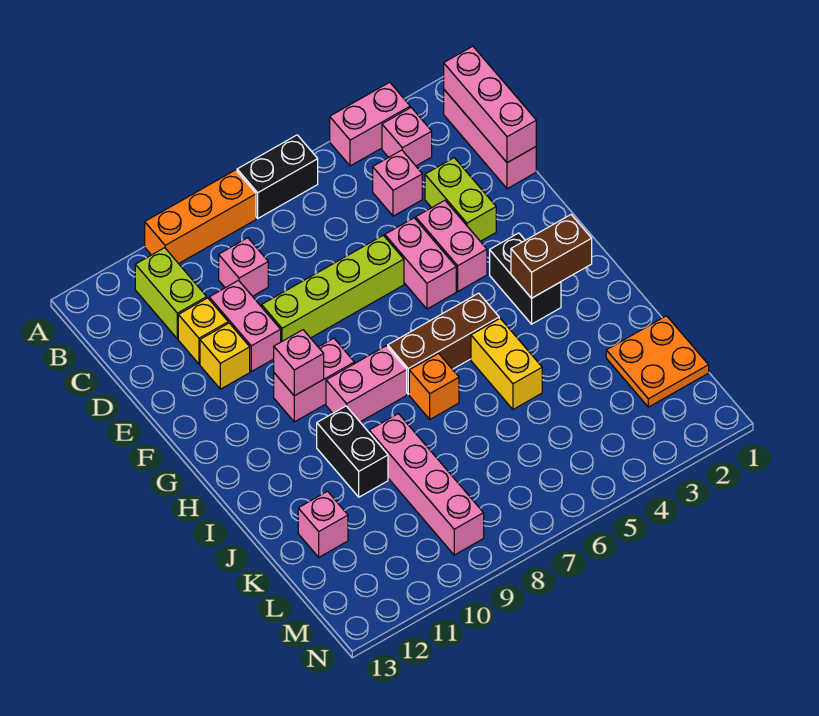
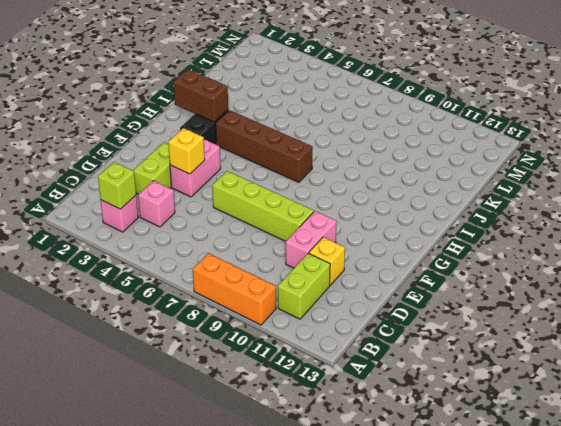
lime 1x1 brick [98,162,136,209] -> none
yellow 1x1 brick [168,128,205,174] -> yellow 1x1 brick moved to [200,323,250,389]
brown 1x4 brick [215,110,313,182] -> brown 1x3 brick [388,293,499,394]
none -> pink 1x2 brick [330,82,410,166]
none -> black 1x2 brick [237,135,318,218]
none -> pink 1x3 brick [444,90,536,189]

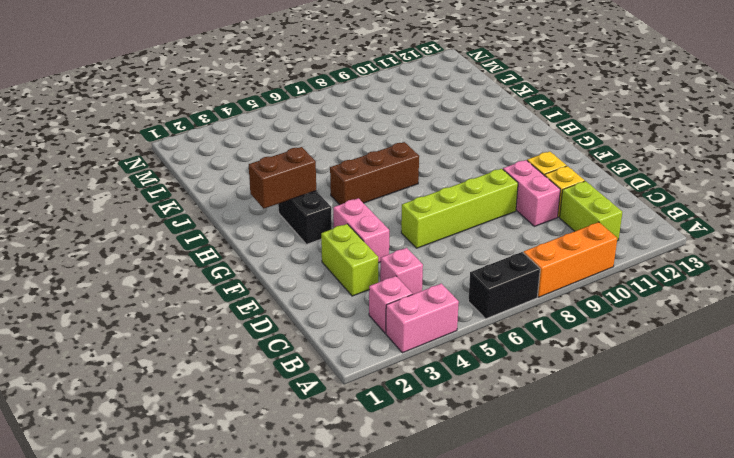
none -> pink 1x3 brick [444,90,536,189]
none -> pink 1x1 brick [219,238,268,296]
none -> pink 1x2 brick [385,218,456,309]

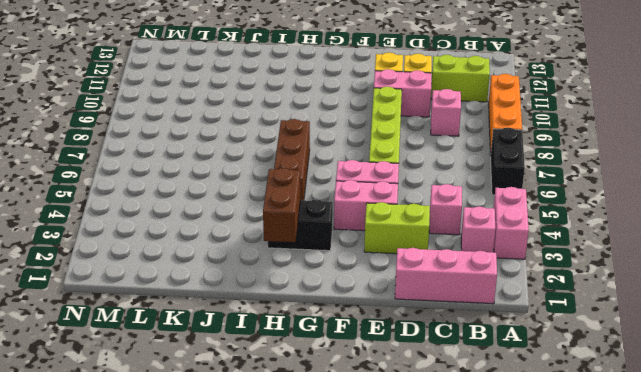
none -> pink 1x2 brick [274,338,354,422]
none -> pink 1x2 brick [326,346,407,422]
none -> yellow 1x2 brick [471,318,542,409]

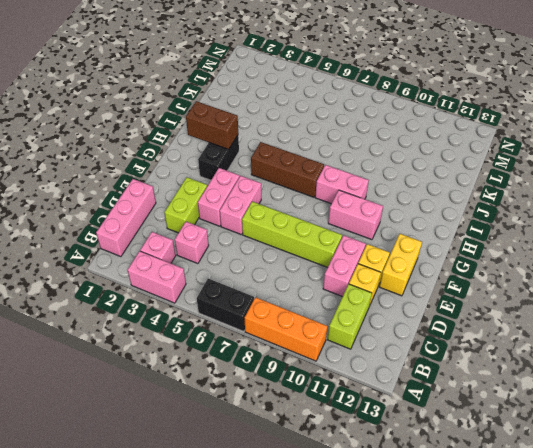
yellow 1x2 brick [379,234,422,296] -> yellow 1x2 brick moved to [471,318,542,409]
none -> pink 1x1 brick [219,238,268,296]
none -> orange 1x1 brick [409,353,459,419]
none -> black 1x2 brick [317,406,388,497]

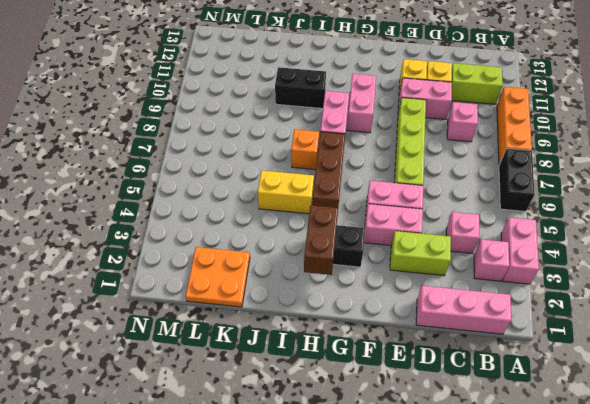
none -> pink 1x4 brick [369,414,484,555]
none -> pink 1x1 brick [298,491,348,557]
none -> pink 1x3 brick [444,46,536,163]

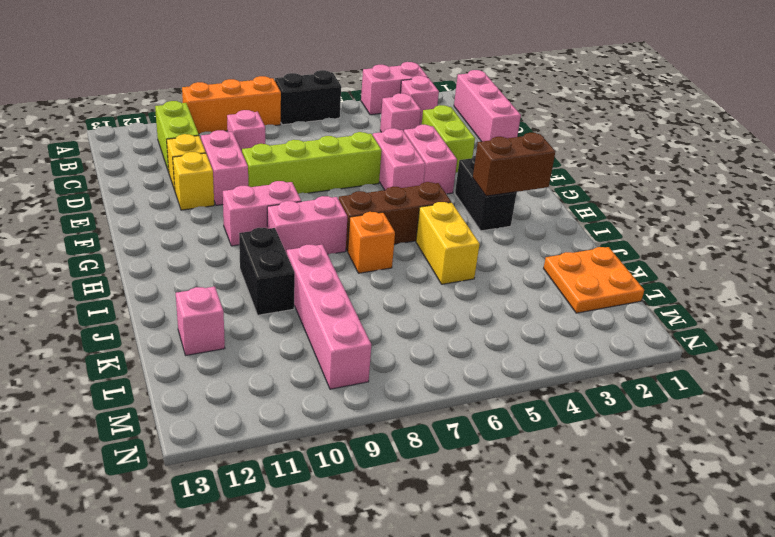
none -> pink 1x3 brick [444,46,536,163]
none -> pink 1x1 brick [274,330,324,396]

